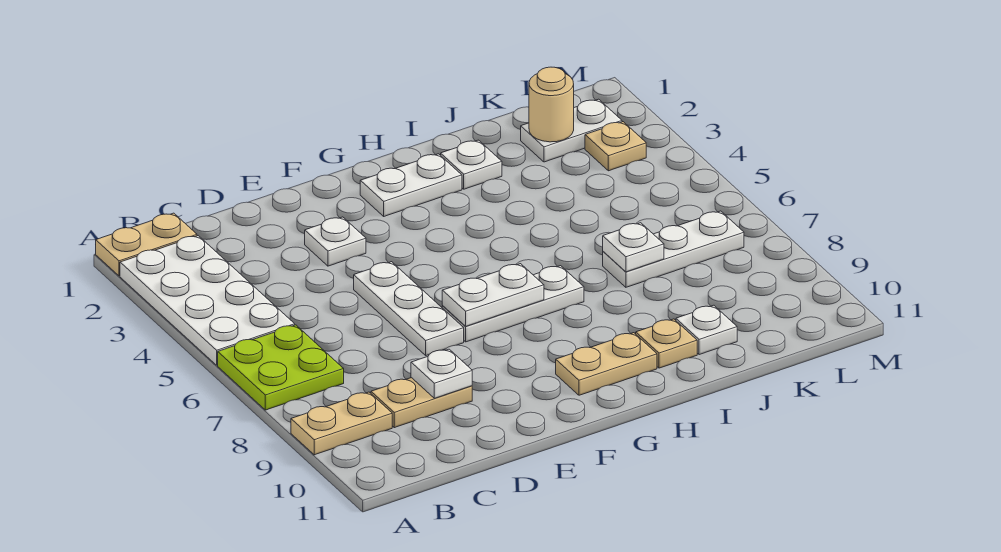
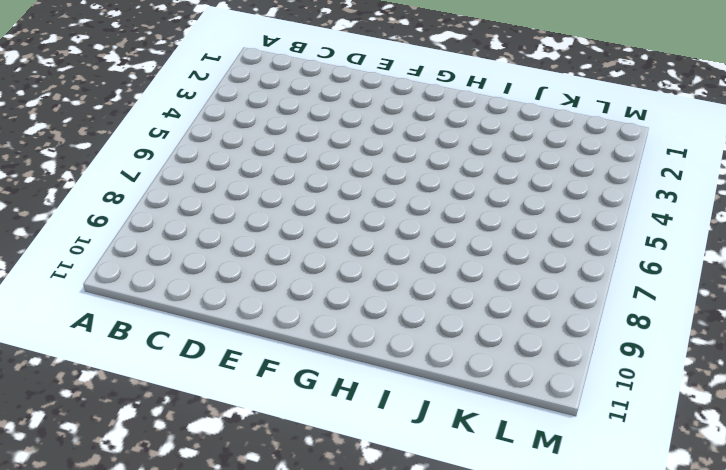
none -> tan 1x2 plate [96,213,197,276]
none -> white 2x4 plate [120,236,295,365]
none -> lime 2x2 plate [218,325,344,410]

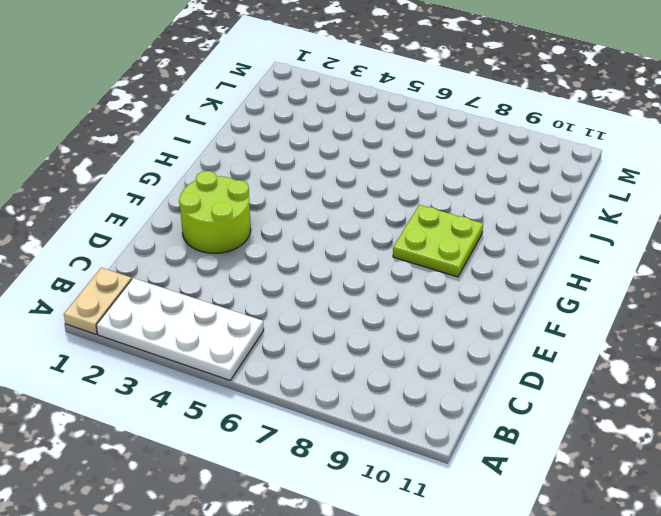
lime 2x2 round brick [179,171,251,253] -> white 1x1 plate [305,217,366,266]
lime 2x2 plate [393,205,483,277] -> lime 2x2 plate moved to [218,325,344,410]
none -> tan 1x2 plate [291,392,392,455]
none -> tan 1x2 plate [371,378,472,428]
none -> white 1x3 plate [354,262,464,355]

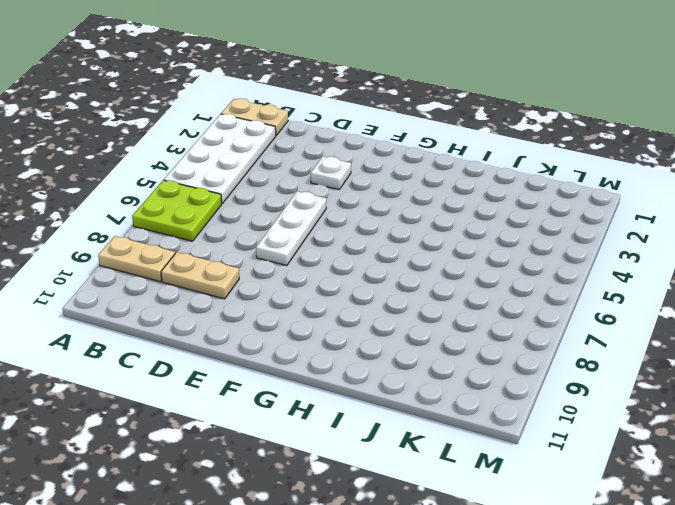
none -> white 1x3 plate [442,266,584,342]
none -> white 1x2 plate [360,154,462,216]
none -> tan 1x2 plate [556,333,657,395]

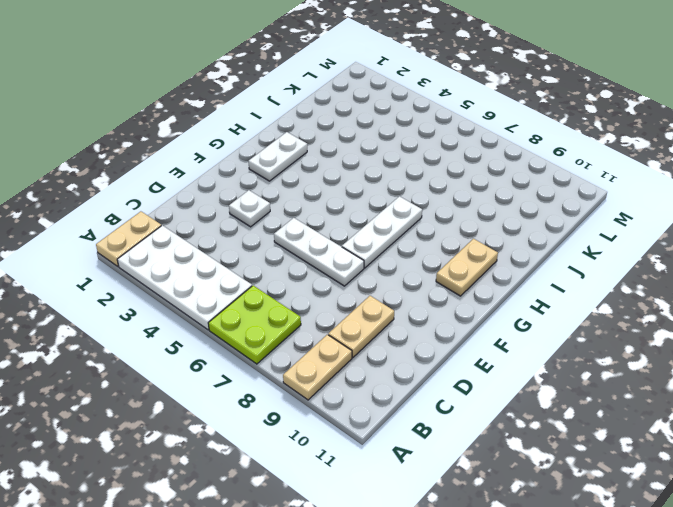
none -> white 1x1 plate [441,140,502,189]
none -> tan 1x1 plate [636,319,697,368]
none -> white 1x3 plate [603,211,744,287]

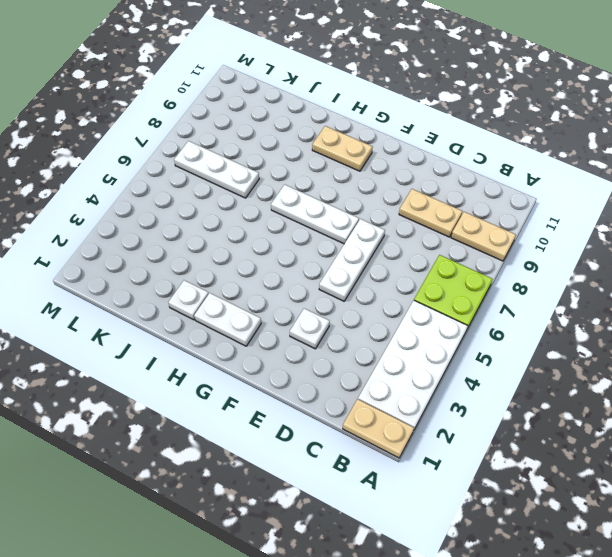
none -> tan 1x1 plate [636,319,697,368]
none -> white 1x1 plate [676,305,737,355]
none -> white 1x2 plate [521,99,622,162]

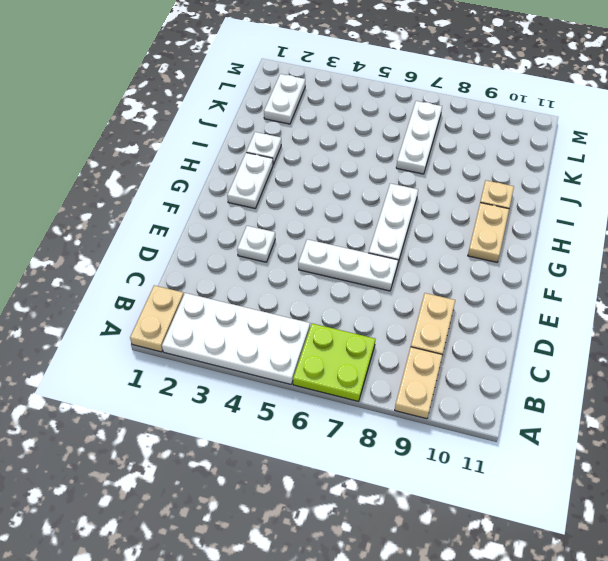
none -> white 1x1 plate [676,305,737,355]
none -> tan 1x1 plate [585,122,646,171]
none -> white 1x1 plate [411,349,472,398]

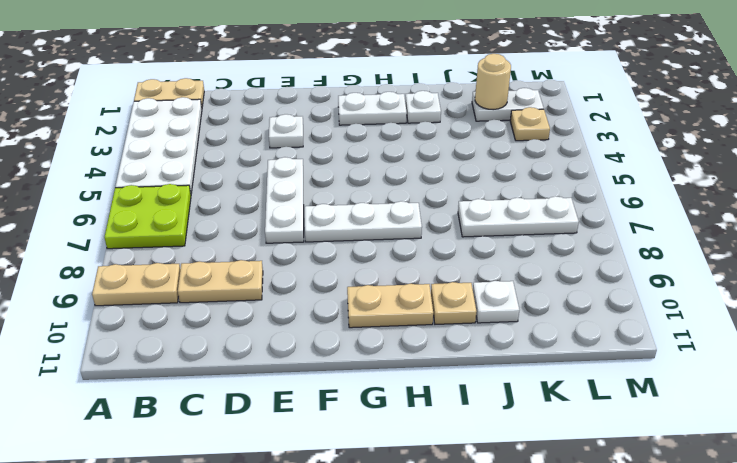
none -> white 1x1 plate [411,349,472,398]
none -> white 1x2 plate [442,264,544,326]
none -> white 1x1 plate [603,223,664,272]

